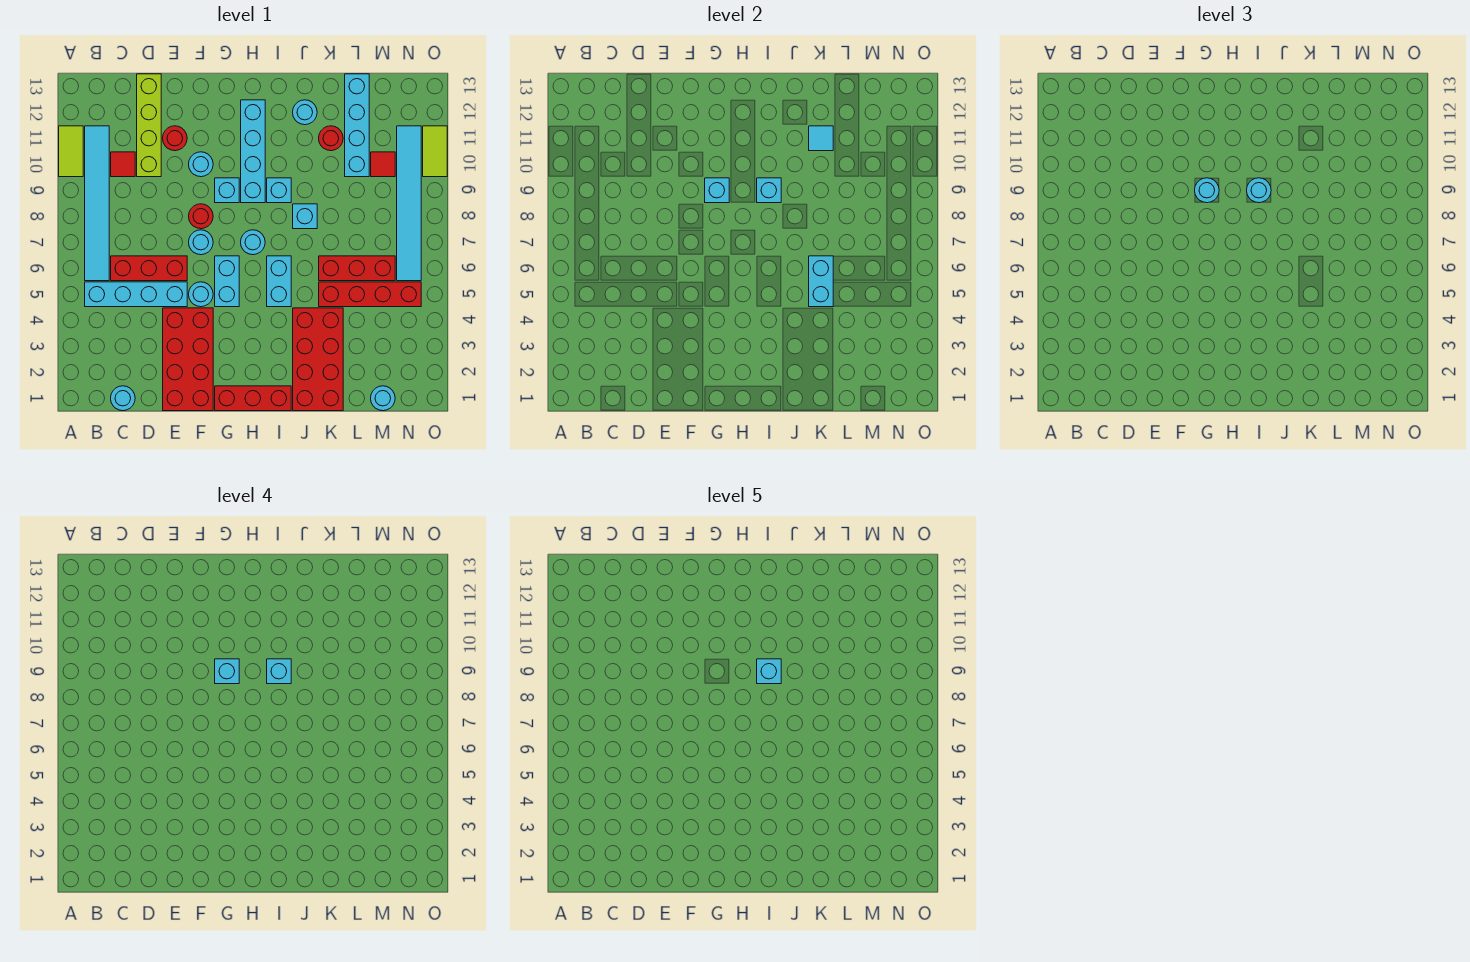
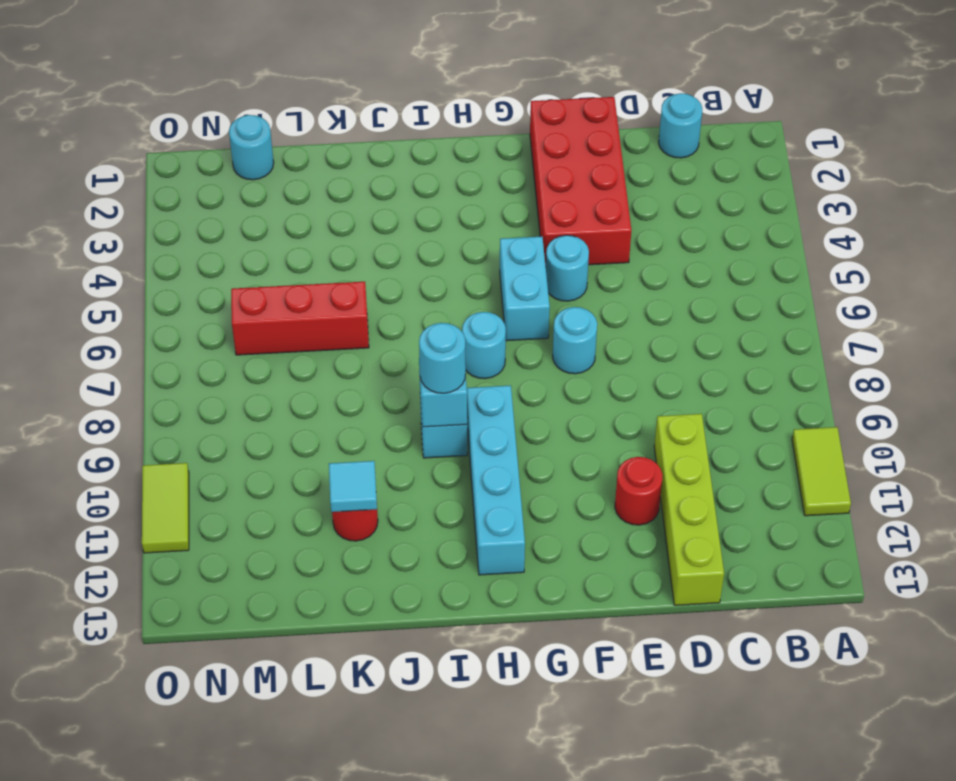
none -> cyan 1x4 brick [85,282,187,307]
none -> cyan 1x6 tile [85,126,109,281]
none -> red 1x3 brick [111,256,187,281]
none -> red 1x1 tile [111,152,135,177]

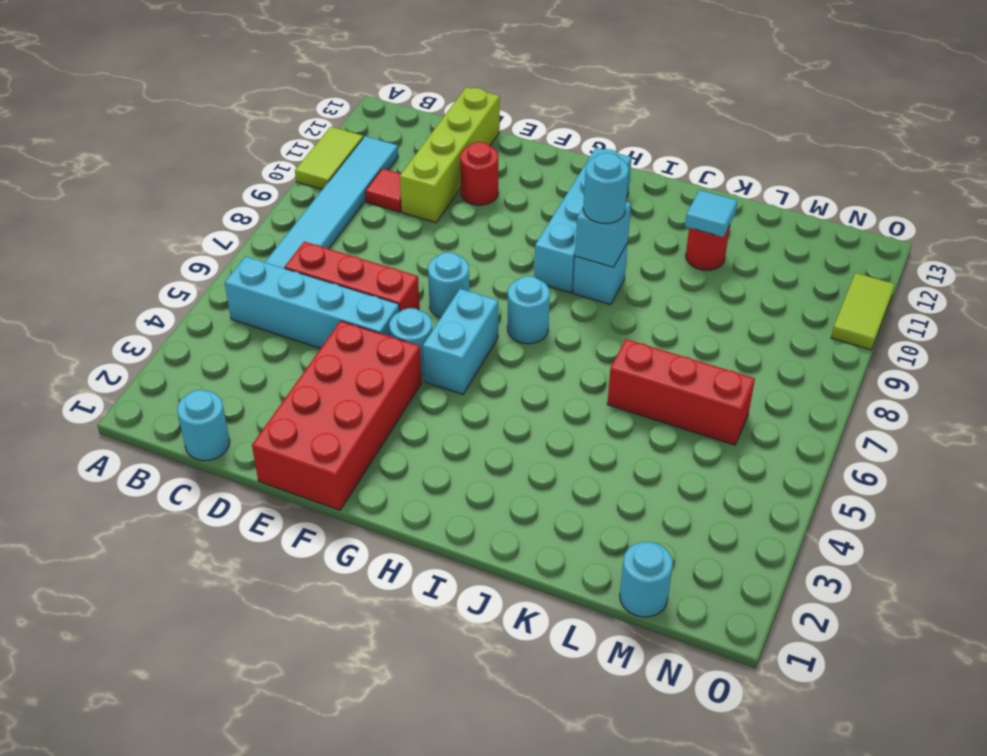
none -> red 1x1 round brick [189,204,213,229]
none -> cyan 1x1 round brick [189,152,213,177]
none -> red 1x3 brick [215,386,291,411]
none -> cyan 1x1 brick [215,178,239,203]

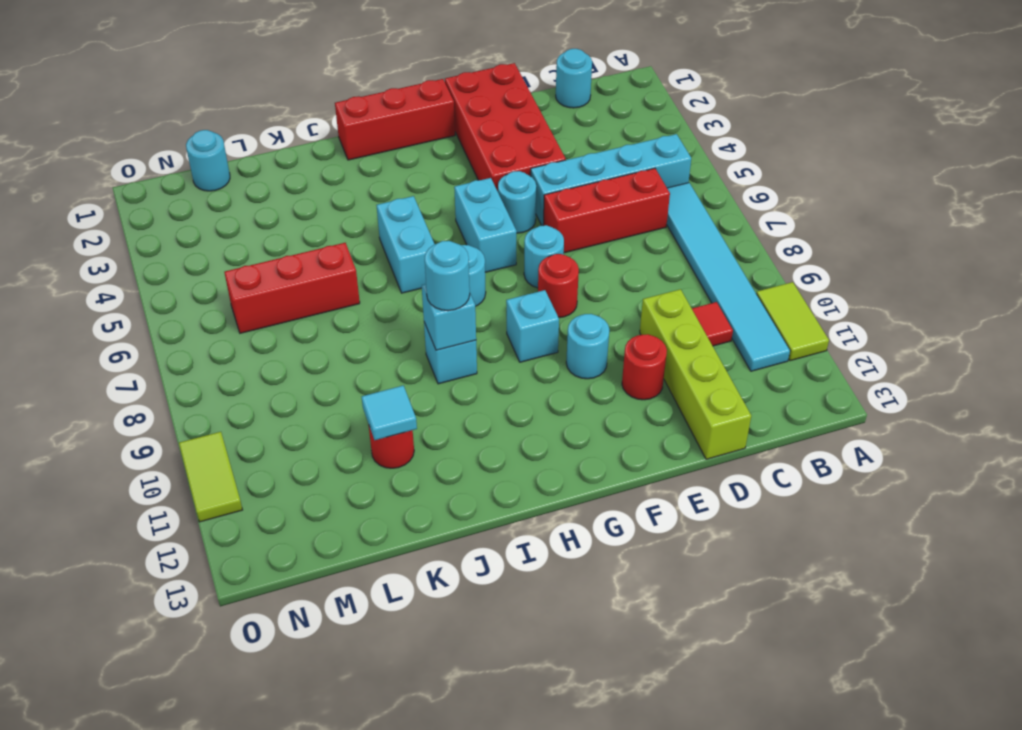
none -> cyan 1x4 brick [241,100,265,203]
none -> red 2x4 brick [293,308,343,411]
none -> cyan 1x1 brick [293,204,317,229]
none -> cyan 1x1 round brick [293,100,317,125]

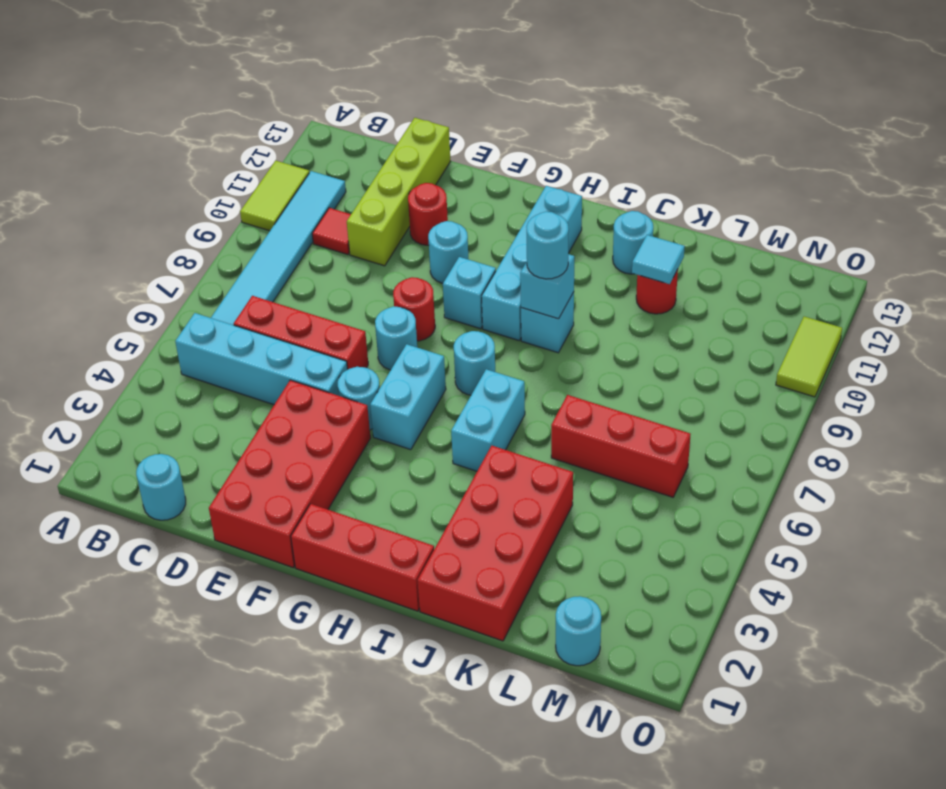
none -> cyan 1x1 brick [293,204,317,229]
none -> red 1x4 brick [319,282,421,307]
none -> cyan 1x4 brick [345,74,369,177]
none -> red 1x1 tile [371,152,395,177]

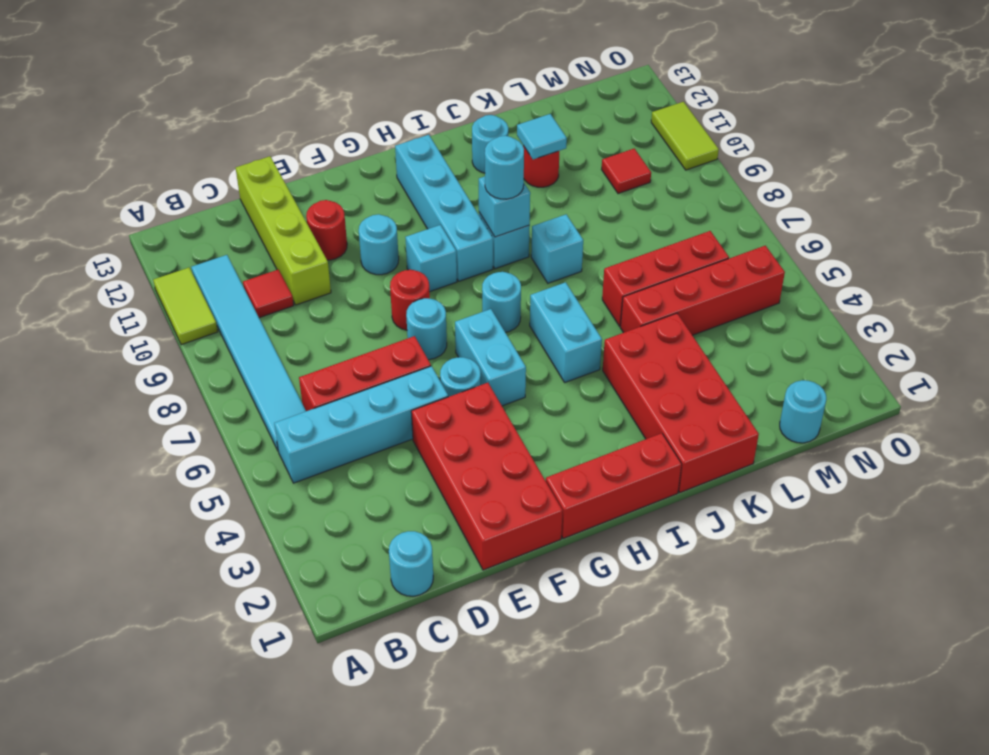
none -> cyan 1x4 brick [345,74,369,177]
none -> cyan 1x6 tile [397,126,421,281]
none -> cyan 1x1 brick [705,178,729,203]
none -> cyan 1x2 brick [809,256,833,307]

